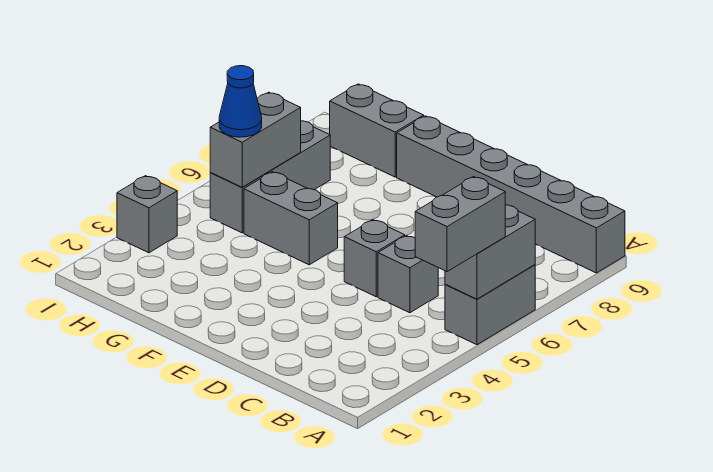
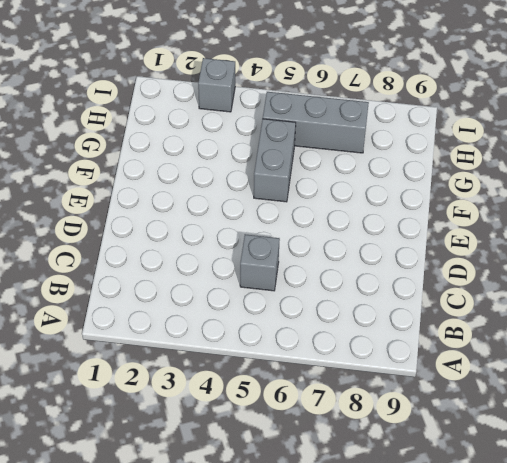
none -> grey 1x2 brick [445,265,535,345]
none -> grey 1x6 brick [397,116,625,273]
none -> grey 1x1 brick [344,220,405,297]

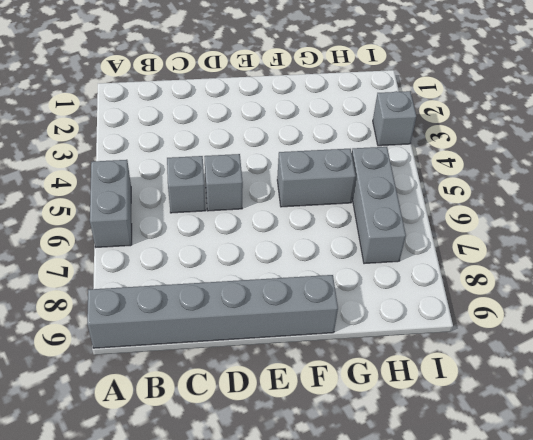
none -> grey 1x2 brick [330,84,424,177]
none -> grey 1x2 brick [445,205,535,299]
none -> grey 1x2 brick [210,92,301,187]

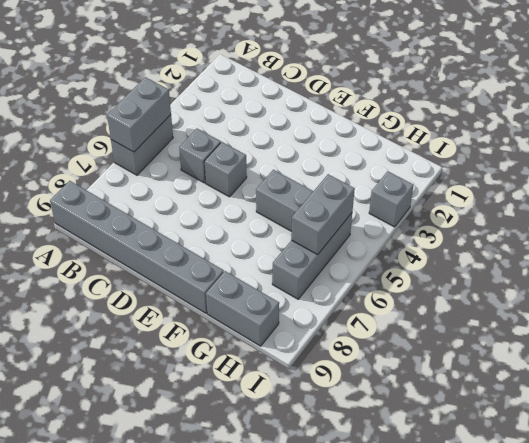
none -> grey 1x2 brick [415,177,505,272]
none -> blue 1x1 cone [219,66,262,137]

